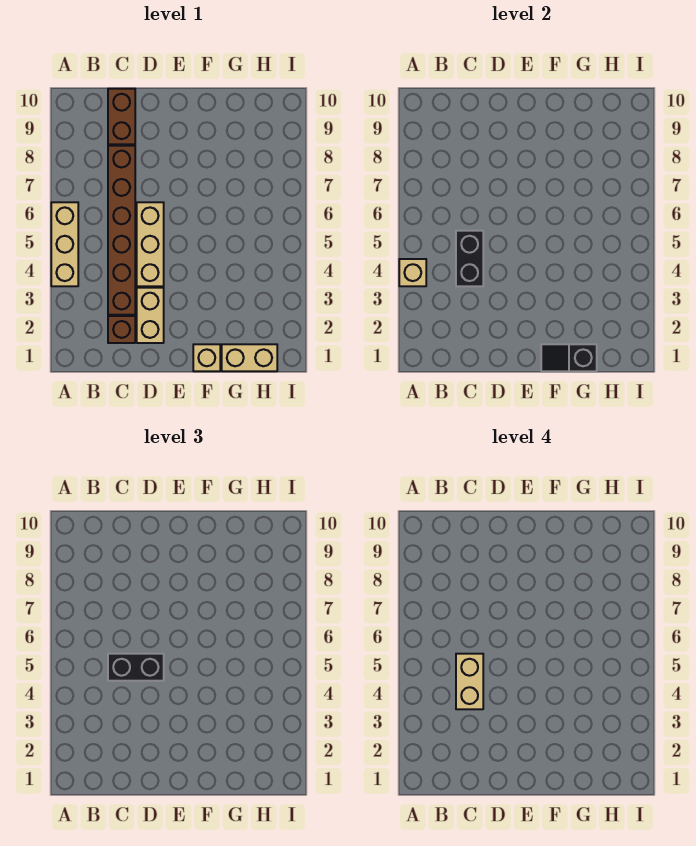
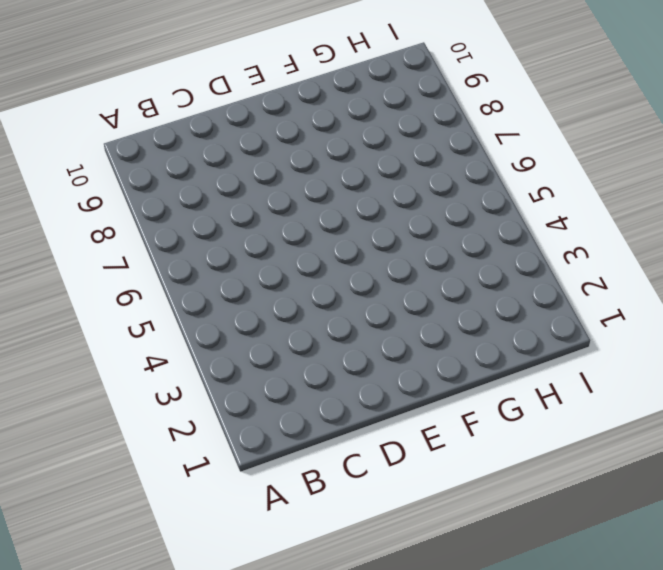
none -> tan 1x3 brick [51,202,78,286]
none -> brown 1x1 brick [108,316,135,343]
none -> brown 1x6 brick [108,146,135,315]

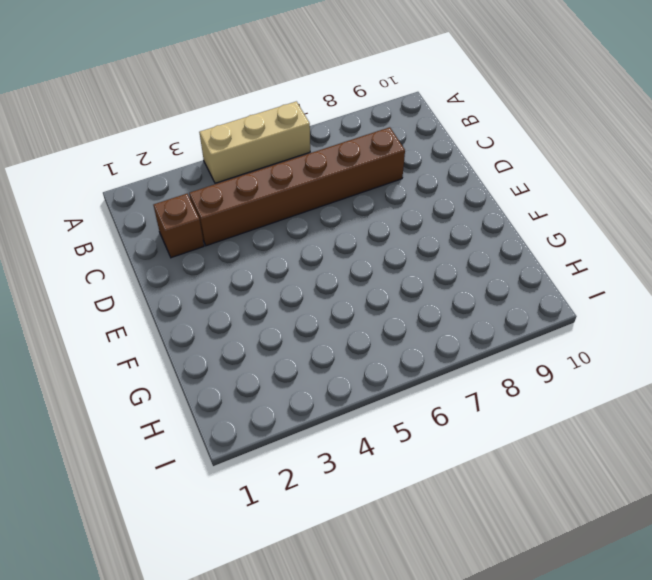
none -> brown 1x2 brick [108,89,135,144]
none -> tan 1x2 brick [137,288,164,343]
none -> tan 1x3 brick [137,202,164,286]

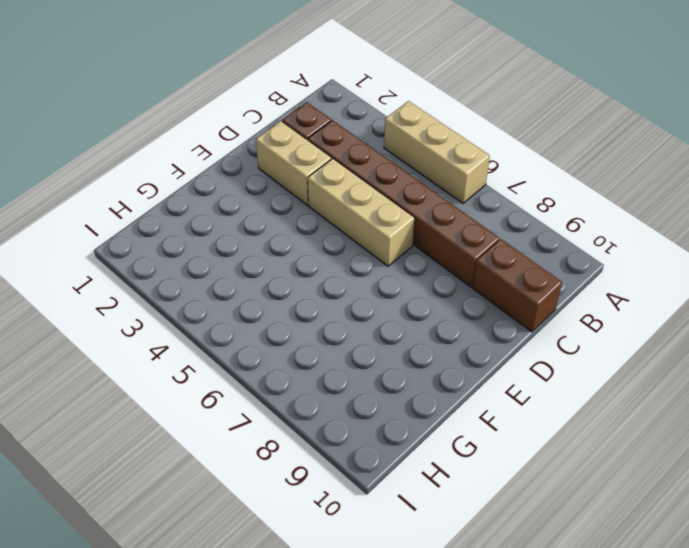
none -> tan 1x1 brick [193,344,220,371]
none -> tan 1x2 brick [222,344,277,371]
none -> tan 1x1 brick [399,259,426,286]

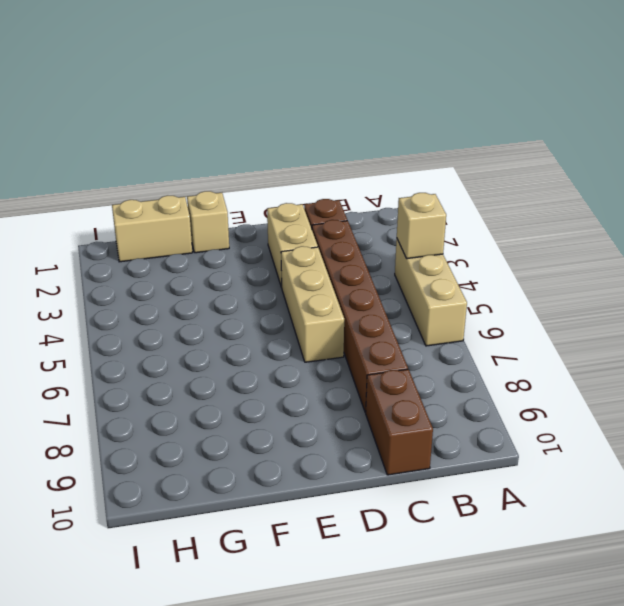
none -> black 1x2 brick [456,231,483,286]
none -> black 1x2 slope [541,344,597,371]
none -> black 1x2 brick [108,654,164,681]

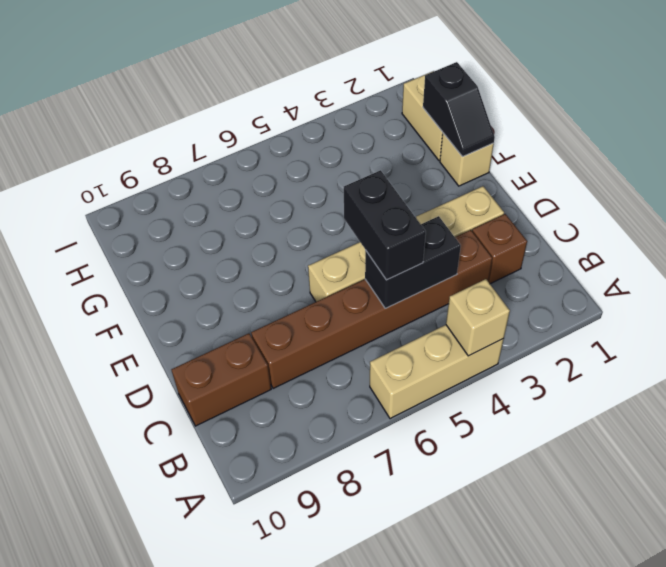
none -> tan 1x2 brick [456,654,483,709]

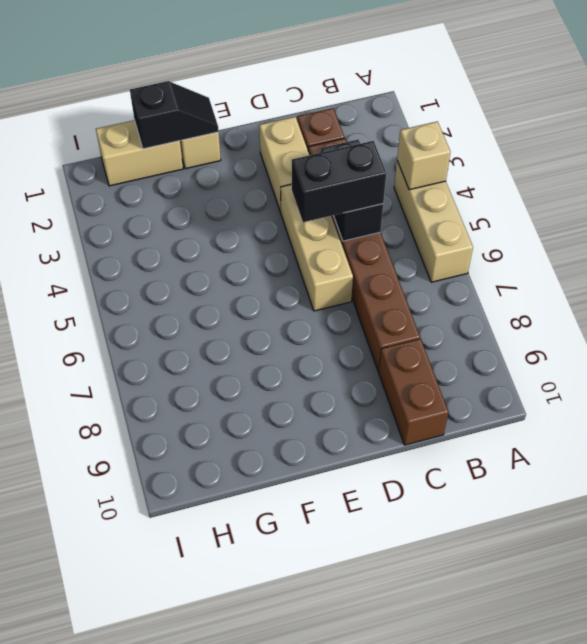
none -> tan 1x2 brick [456,654,483,709]

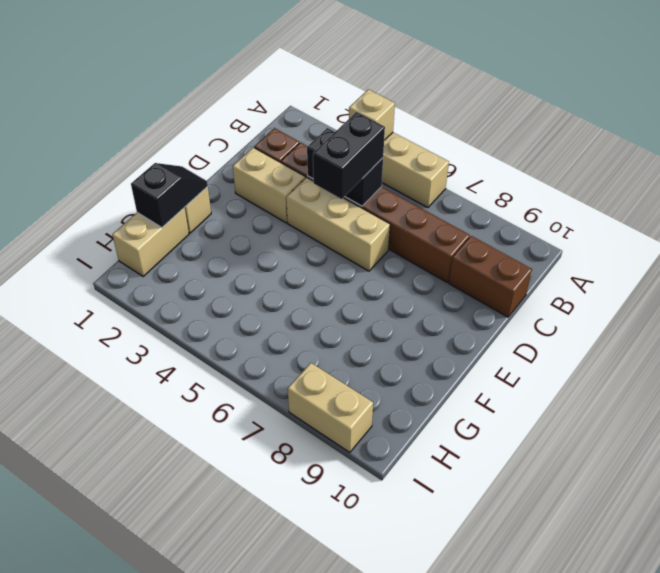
tan 1x2 brick [288,363,373,453] -> tan 1x2 brick moved to [456,654,483,709]

